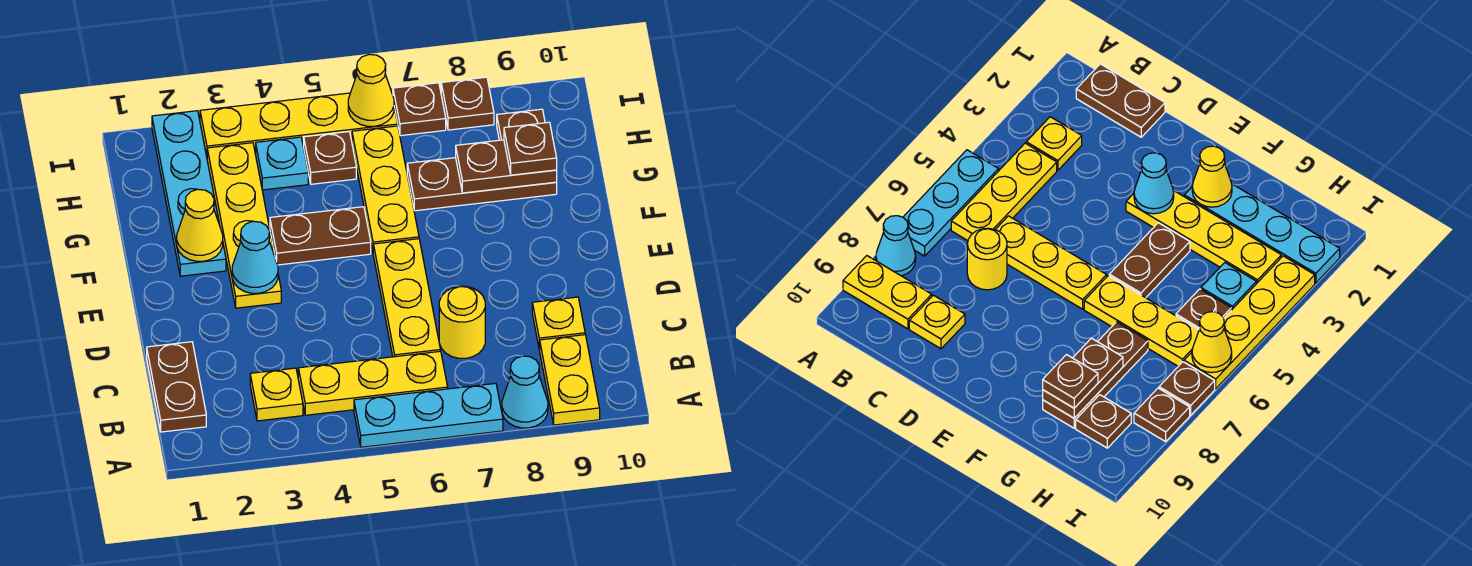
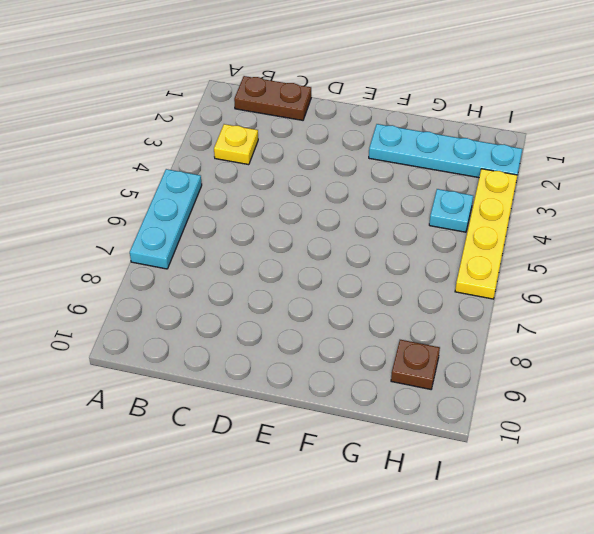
none -> cyan 1x1 cone [502,356,548,428]
none -> yellow 1x2 plate [540,335,600,425]
none -> yellow 1x3 plate [298,351,448,415]

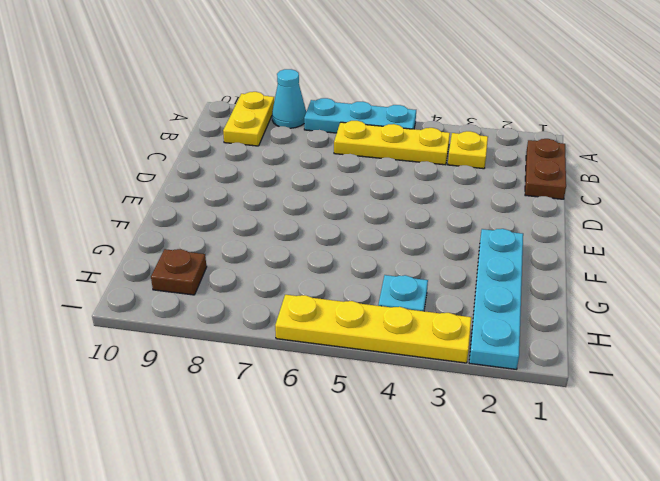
none -> yellow 1x3 plate [373,239,441,357]
none -> yellow 1x1 round brick [439,286,485,358]
none -> yellow 1x1 plate [532,297,585,350]

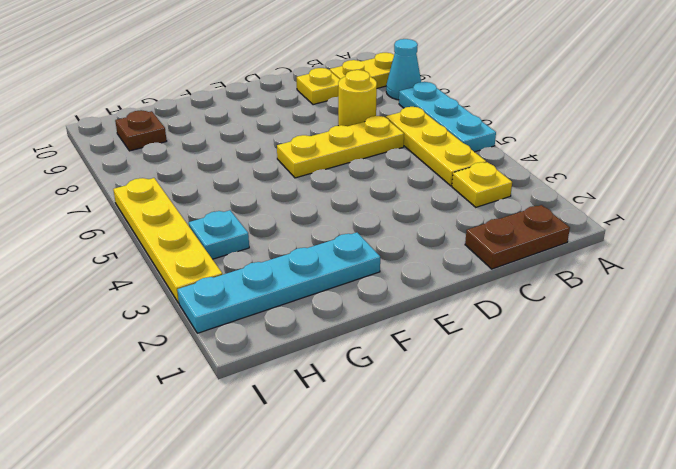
none -> yellow 1x4 plate [207,143,281,308]
none -> brown 1x2 plate [270,207,371,265]
none -> yellow 1x3 plate [352,126,419,251]

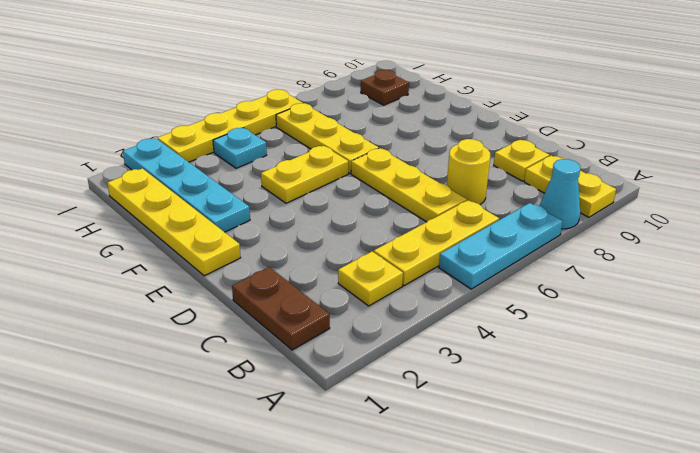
yellow 1x4 plate [107,168,241,276] -> yellow 1x4 plate moved to [207,143,281,308]
yellow 1x2 plate [261,146,349,203] -> brown 1x2 plate [270,207,371,265]
none -> brown 1x3 plate [407,158,557,211]
none -> brown 1x1 plate [304,132,356,184]
none -> brown 1x1 plate [393,83,446,136]

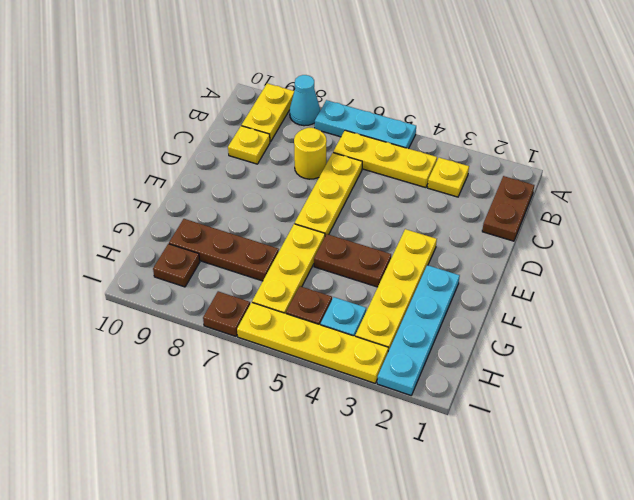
none -> brown 1x1 plate [441,77,494,130]
none -> cyan 1x1 cone [232,221,278,293]
none -> yellow 1x1 cone [177,189,223,261]

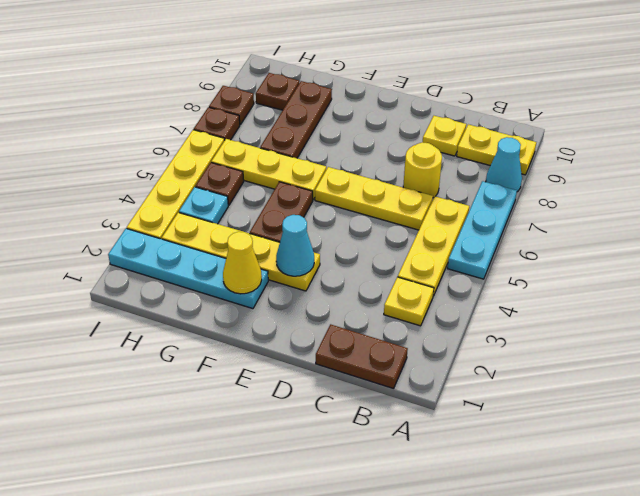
none -> brown 1x2 plate [456,140,557,193]
none -> yellow 1x1 cone [348,54,394,126]
none -> brown 1x1 plate [504,122,557,175]

